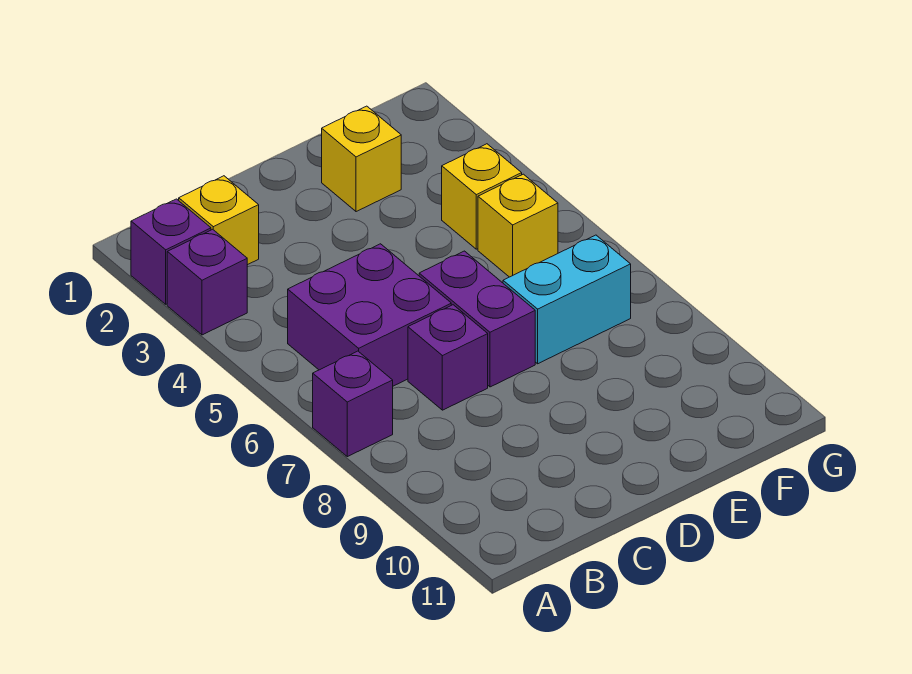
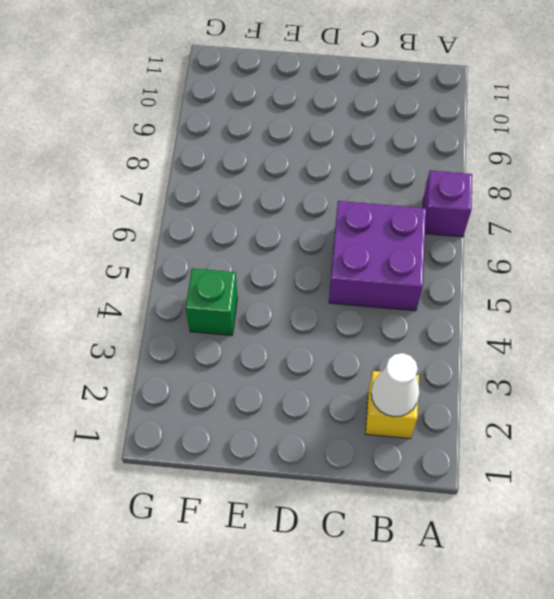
white 1x1 cone [371,353,419,417] -> none
green 1x1 brick [186,268,237,335] -> yellow 1x1 brick [442,144,522,249]
none -> purple 1x1 brick [131,199,211,304]
none -> purple 1x1 brick [167,229,247,335]

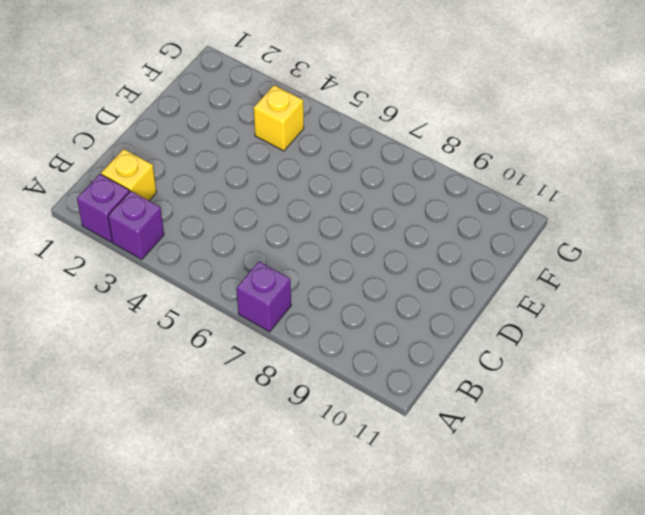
none -> purple 2x2 brick [288,244,451,386]
none -> purple 1x1 brick [408,305,488,410]

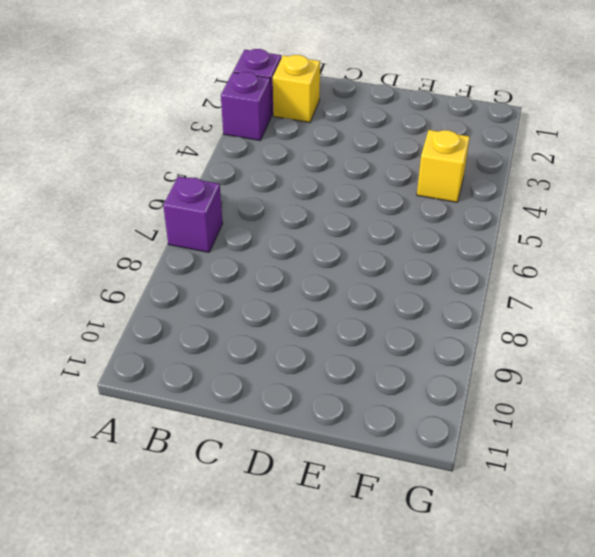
none -> purple 2x2 brick [288,244,451,386]
none -> purple 1x1 brick [408,305,488,410]

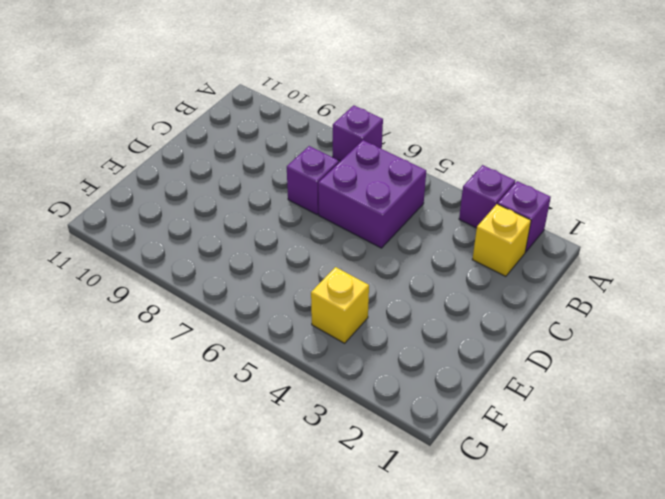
none -> purple 1x2 brick [419,251,535,387]
none -> yellow 1x1 brick [322,106,401,212]

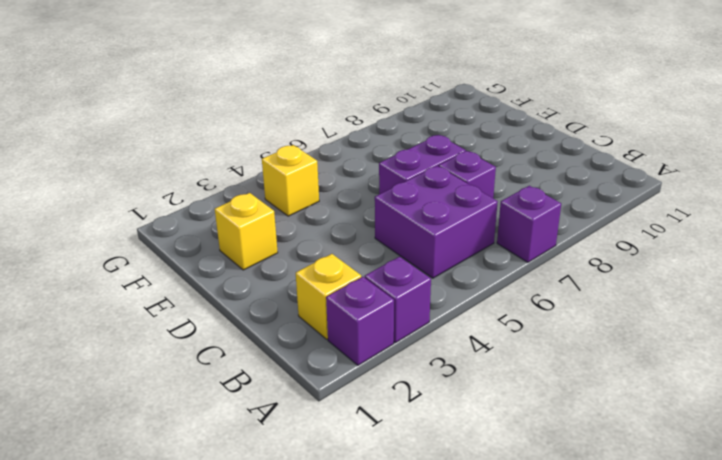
none -> cyan 1x2 brick [503,235,631,364]
none -> yellow 1x1 brick [478,174,558,277]

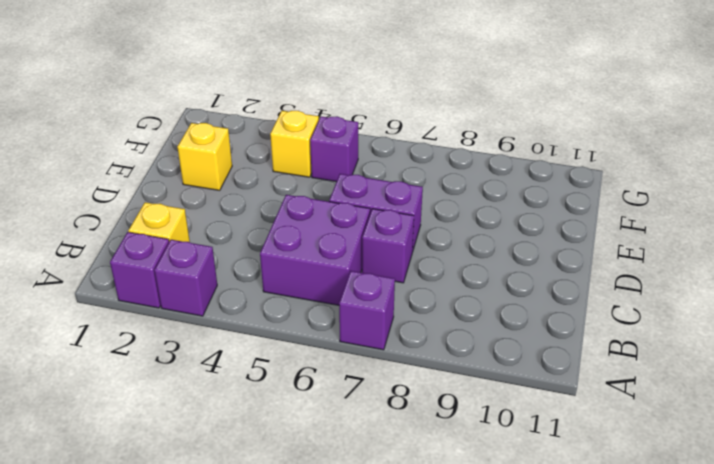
purple 1x1 brick [310,116,358,182] -> yellow 1x1 brick [478,174,558,277]
none -> cyan 1x2 brick [503,235,631,364]

